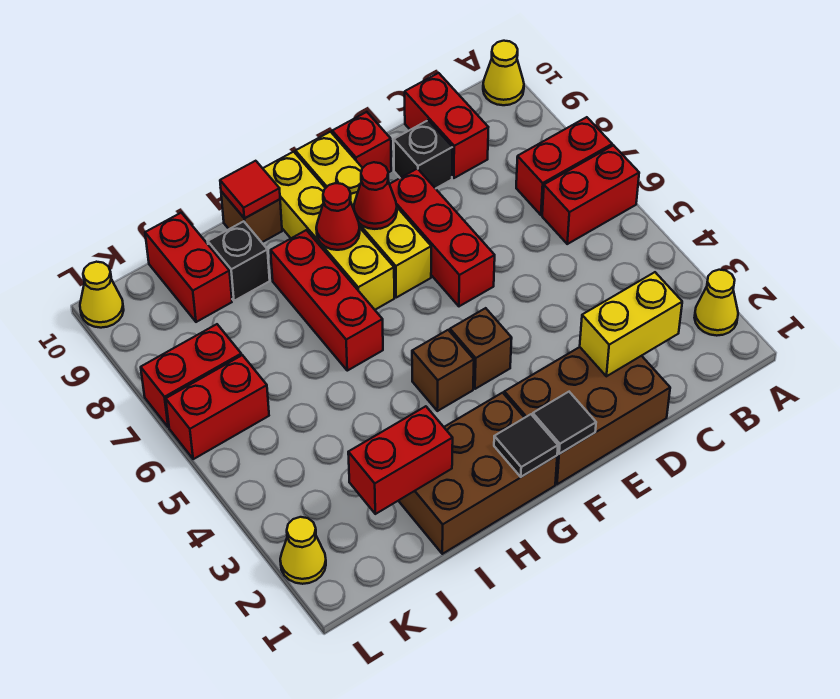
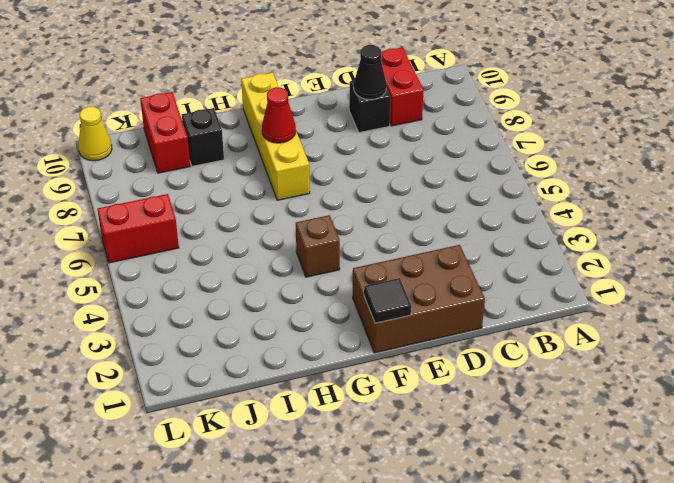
black 1x1 cone [354,45,387,100] -> none
none -> yellow 1x1 cone [694,270,738,336]
none -> red 1x2 brick [542,145,639,244]
none -> red 1x2 brick [516,117,612,215]

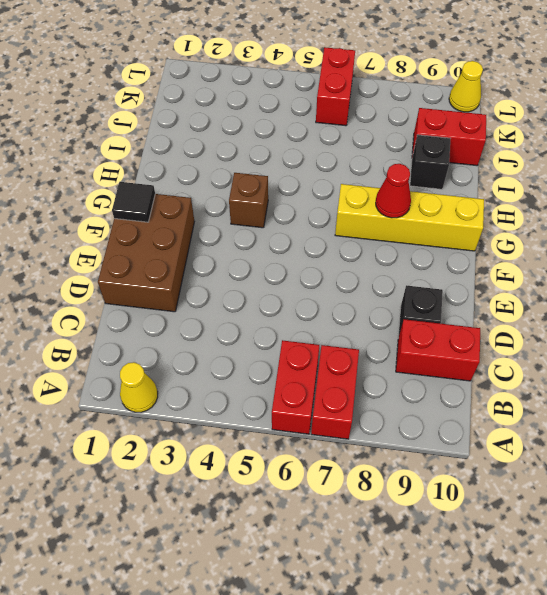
none -> yellow 1x1 cone [483,41,524,105]
none -> red 1x3 brick [390,169,495,306]
none -> red 1x1 brick [332,112,391,173]

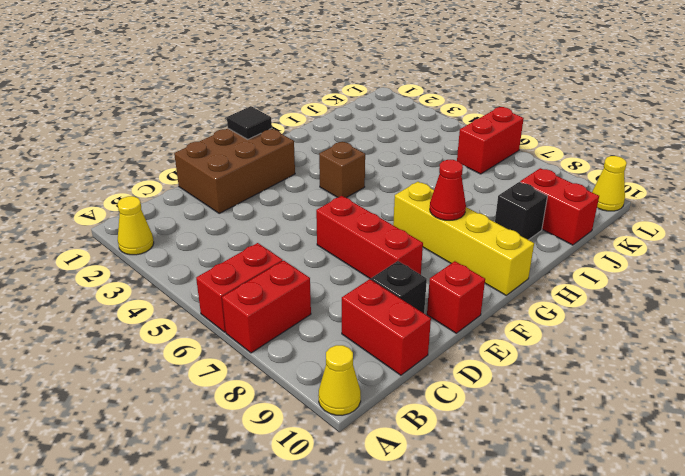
none -> brown 1x1 brick [450,308,512,389]
none -> yellow 1x4 brick [296,132,431,297]
none -> brown 2x3 brick [399,393,557,554]

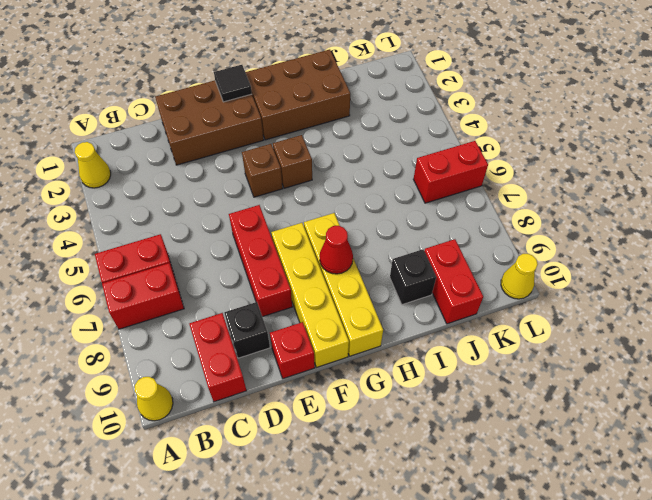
none -> red 1x3 brick [271,230,383,371]
none -> brown 1x1 brick [221,191,282,242]
none -> red 1x2 brick [141,324,241,427]

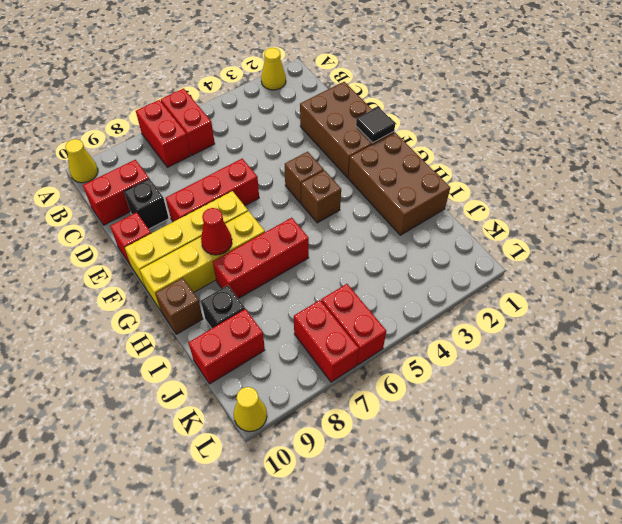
none -> yellow 1x1 cone [280,517,326,584]
none -> yellow 1x2 brick [580,272,682,376]
none -> red 1x1 cone [354,162,397,229]

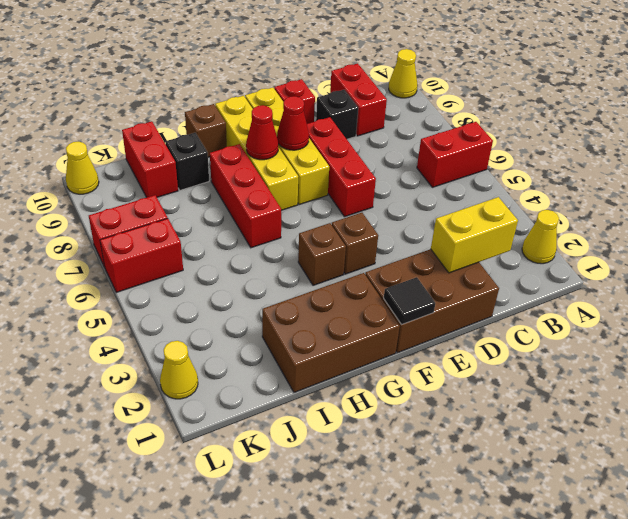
none -> red 1x2 brick [516,117,612,215]
none -> black 1x1 tile [494,414,558,477]
none -> red 1x1 tile [220,161,280,218]

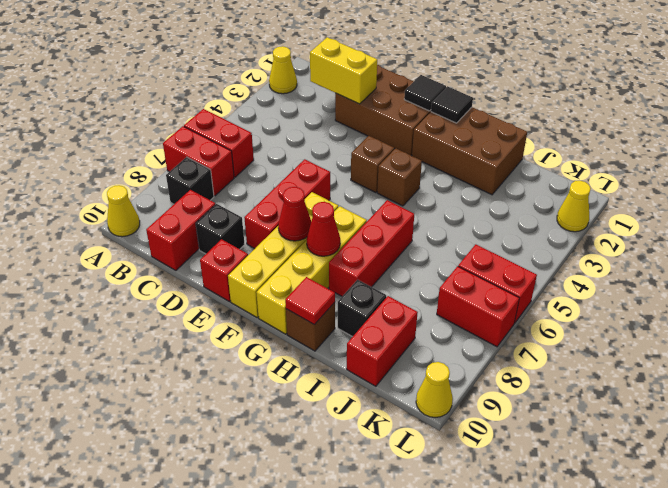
black 1x1 brick [166,157,214,204] -> none
none -> red 1x2 brick [348,406,453,514]

